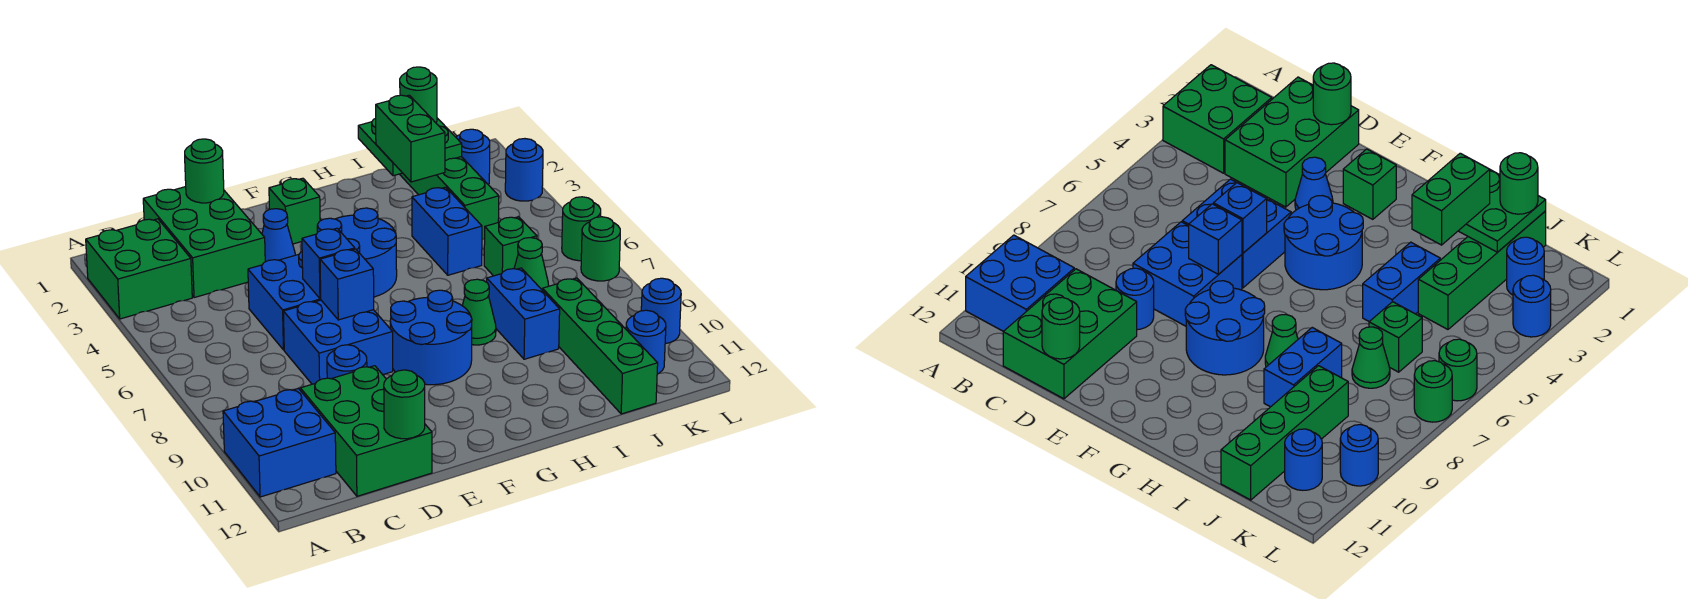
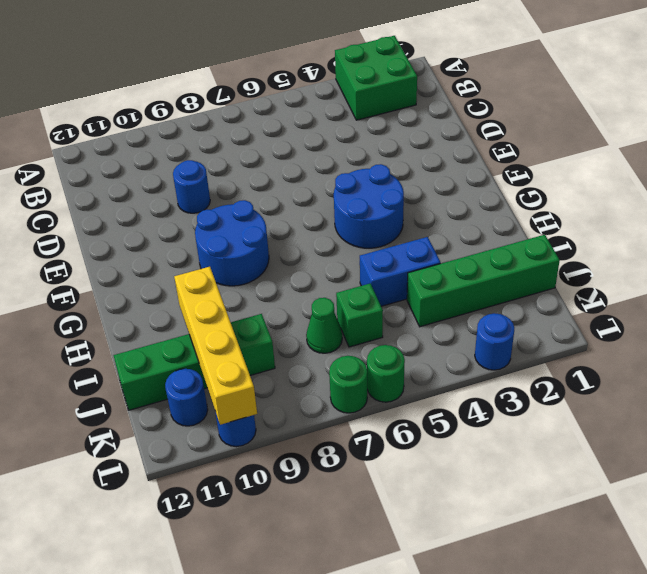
yellow 1x4 brick [174,267,257,425] -> none
none -> blue 2x2 brick [223,389,336,497]
none -> green 2x3 brick [143,187,265,298]
none -> green 2x3 brick [300,366,432,496]
none -> blue 2x2 brick [248,252,321,350]

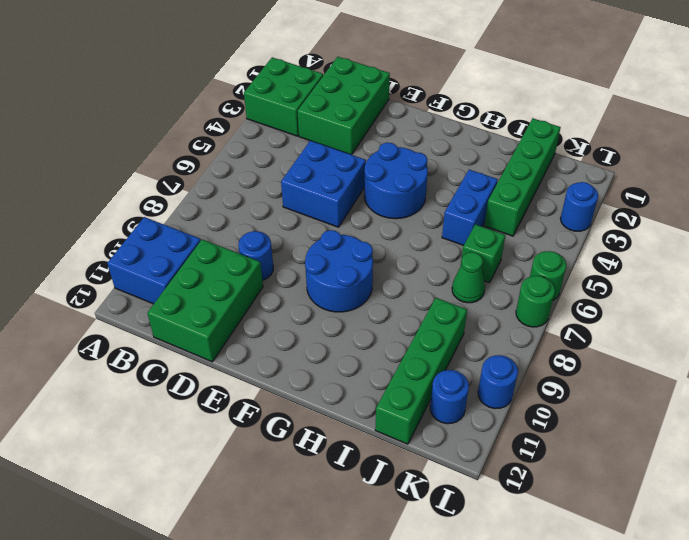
none -> blue 2x2 brick [283,300,393,384]
none -> blue 1x1 cone [262,209,295,262]
none -> green 1x1 brick [269,178,320,244]
none -> green 1x1 cone [462,279,496,345]

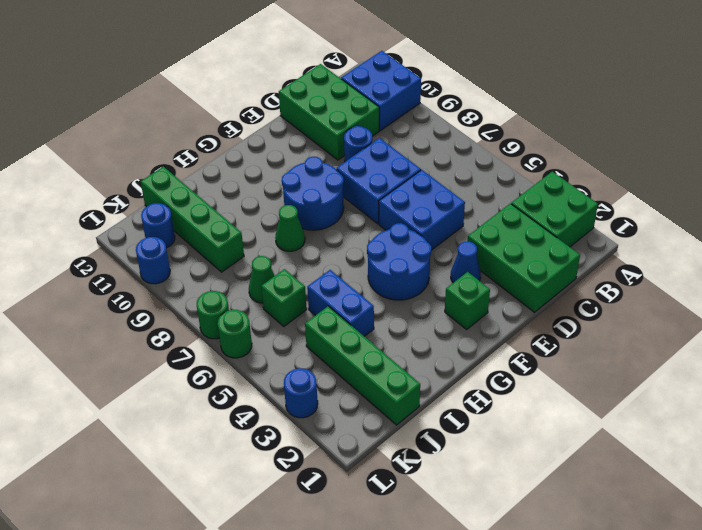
none -> blue 1x2 brick [487,268,560,359]
none -> blue 1x1 round brick [456,129,490,185]
none -> green 1x1 round brick [185,139,224,203]
none -> green 1x1 round brick [384,370,425,439]

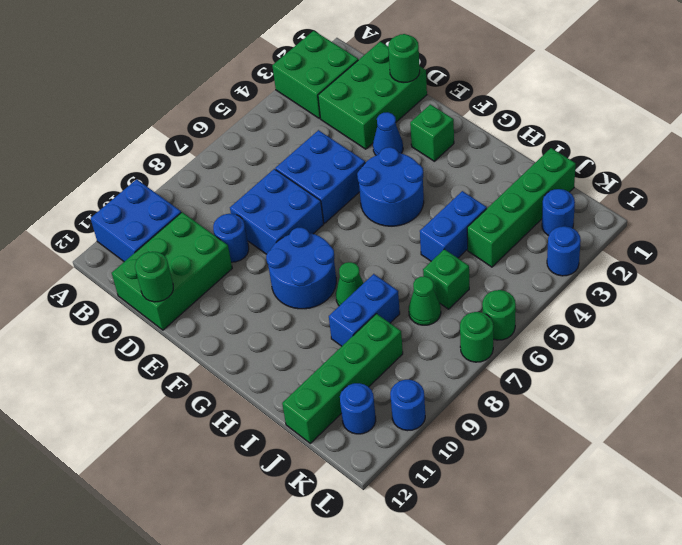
none -> blue 1x1 brick [302,228,355,299]
none -> blue 1x1 brick [320,249,374,320]
none -> green 2x2 plate [358,118,462,176]
none -> green 1x2 brick [376,95,445,182]

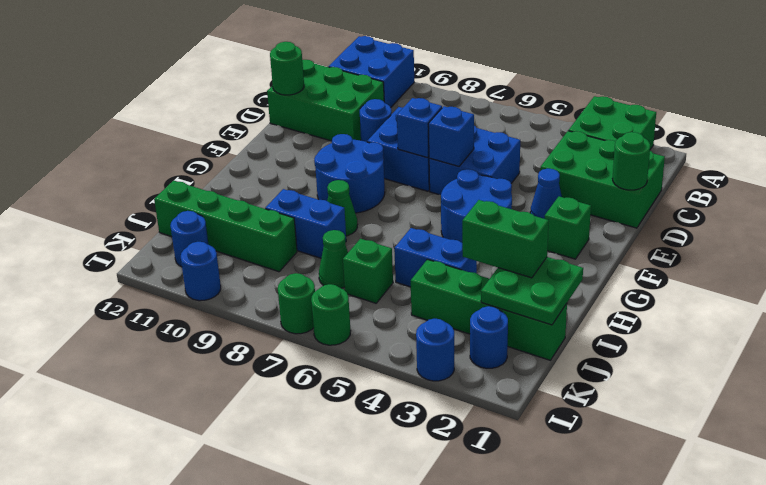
none -> green 1x1 round brick [400,67,437,123]

